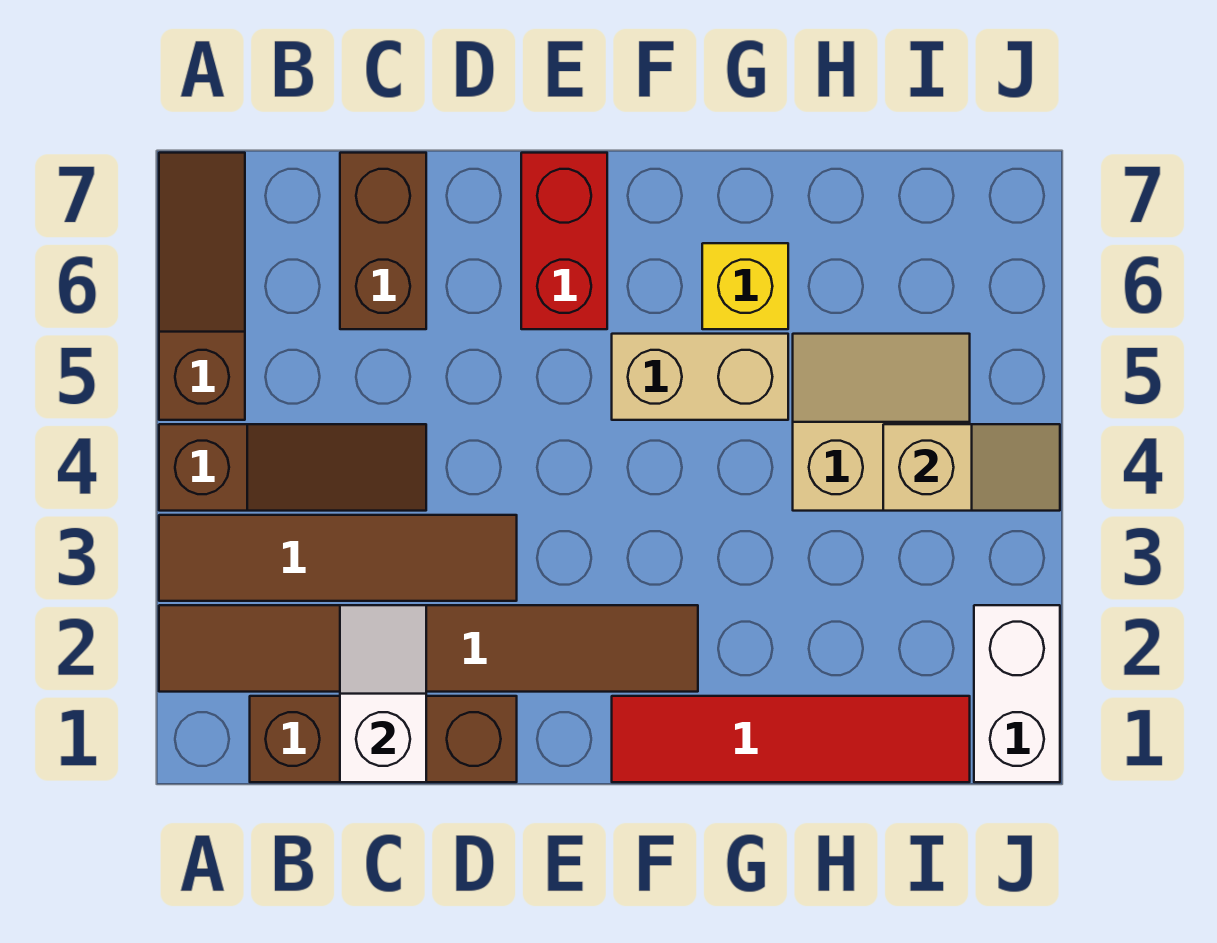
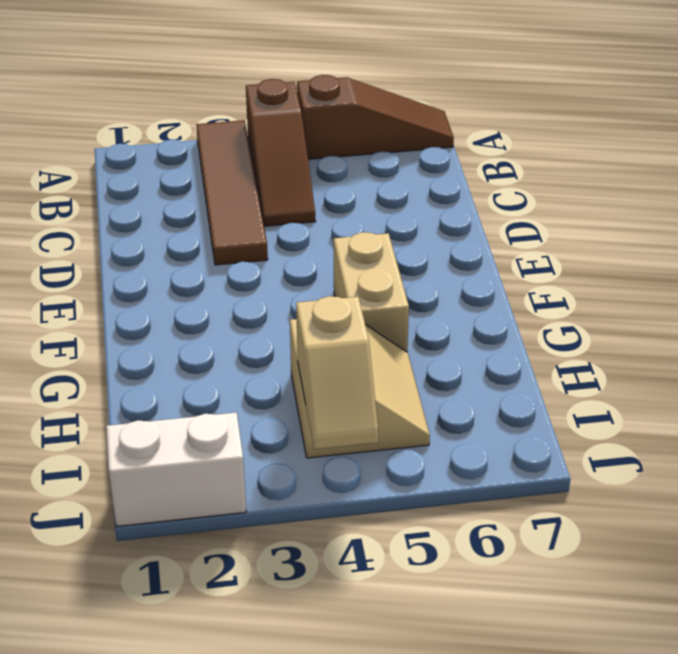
none -> brown 1x6 tile [159,605,698,692]
none -> brown 1x3 brick [250,696,517,782]
none -> brown 1x2 brick [340,153,426,329]

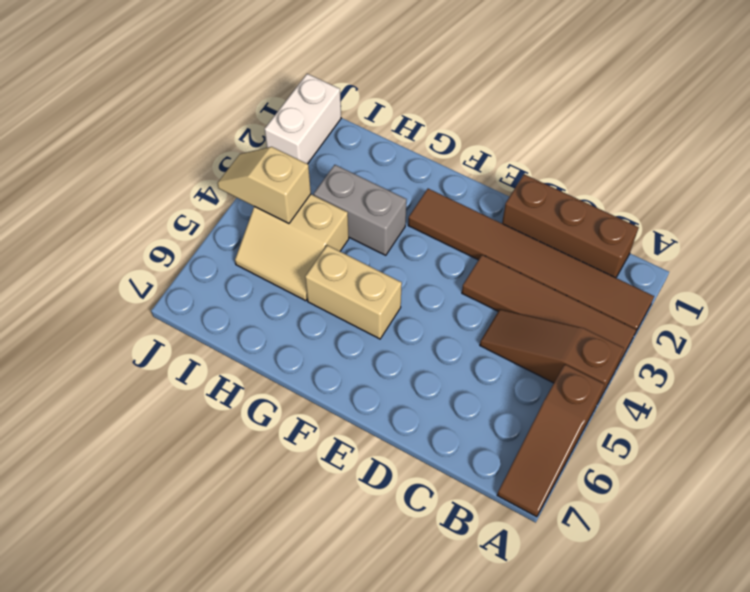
grey 1x2 brick [314,165,407,255] -> none
none -> brown 1x2 brick [340,153,426,329]
none -> red 1x2 brick [521,153,607,329]
none -> red 1x4 tile [612,696,970,782]

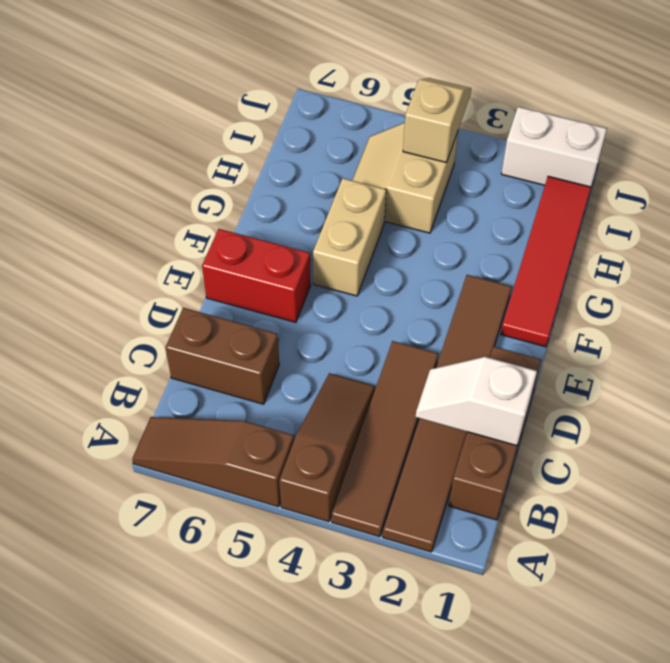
none -> yellow 1x1 brick [702,243,788,329]

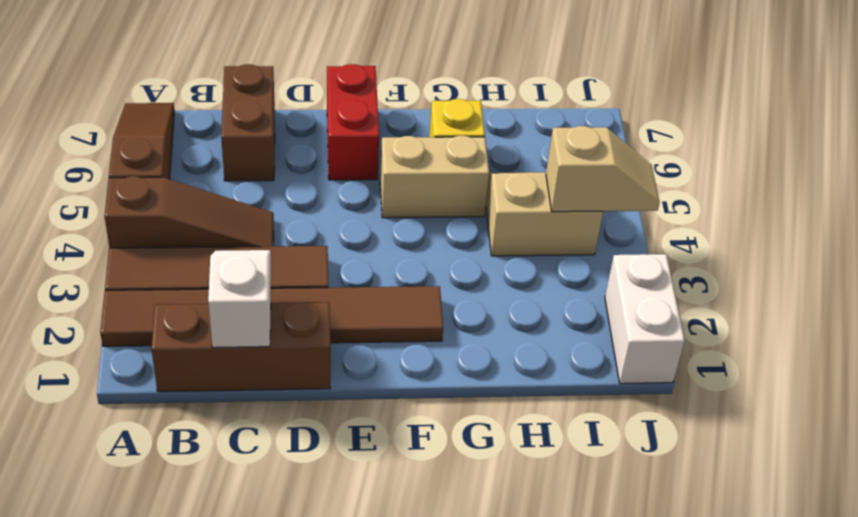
none -> red 1x4 tile [612,696,970,782]

